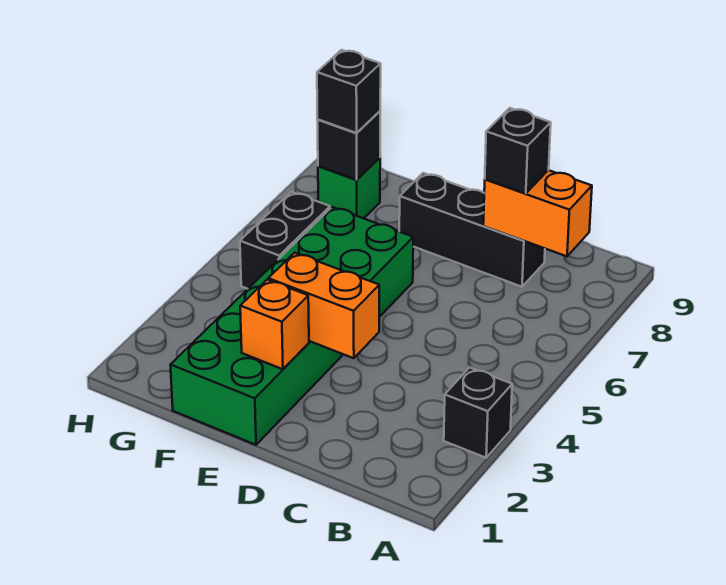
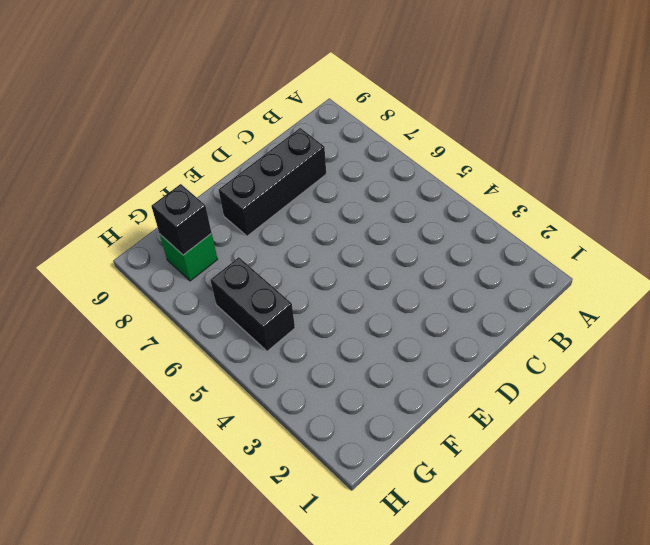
none -> black 1x1 brick [444,367,512,458]
none -> green 2x6 brick [171,207,413,445]

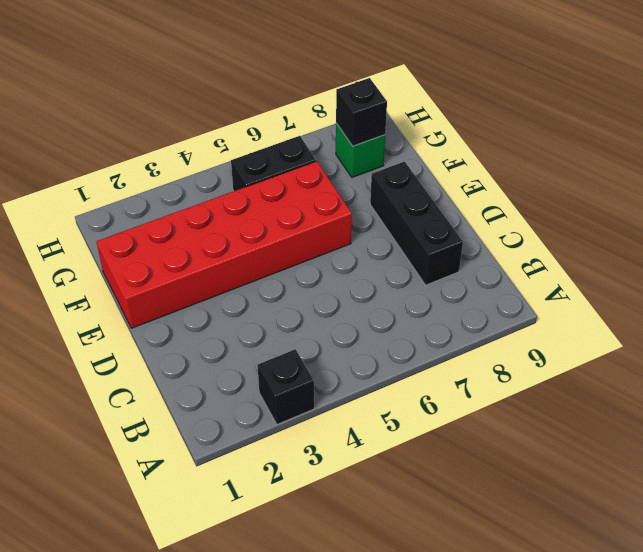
red 2x6 brick [96,161,352,328] -> green 2x6 brick [171,207,413,445]
none -> orange 1x2 brick [483,170,592,256]
none -> orange 1x2 brick [268,253,379,358]

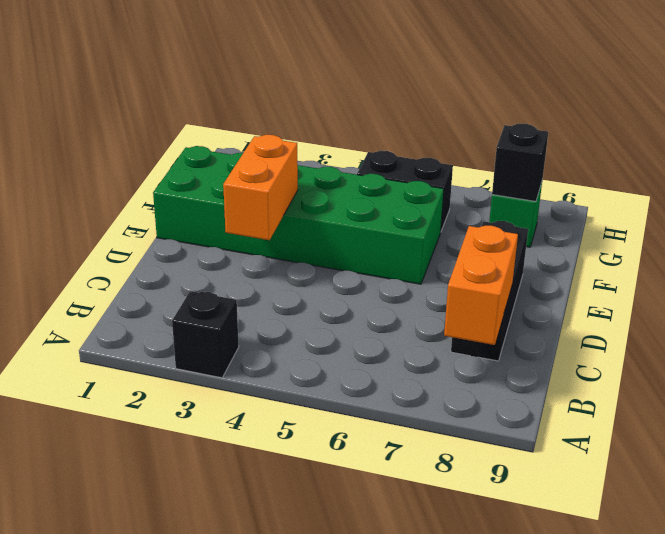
none -> orange 1x1 brick [240,280,309,369]
none -> black 1x1 brick [485,108,551,194]

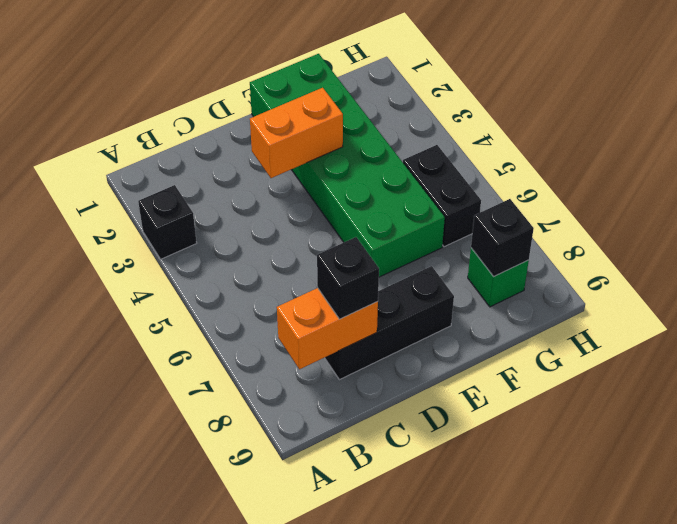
none -> orange 1x1 brick [240,280,309,369]
none -> black 1x1 brick [317,50,381,133]

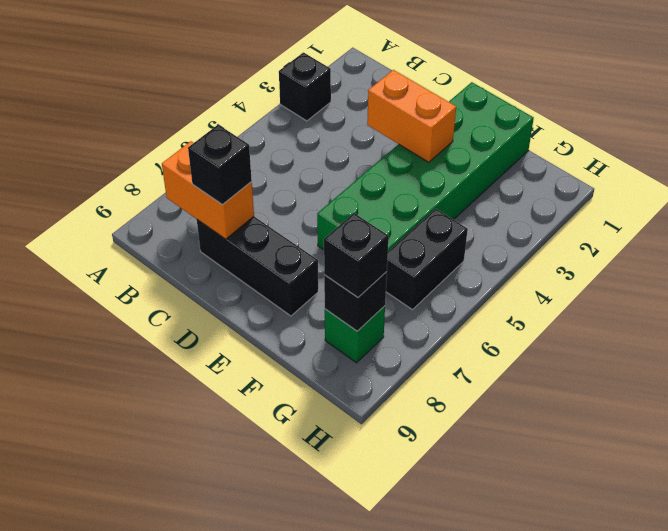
none -> orange 1x1 brick [240,280,309,369]

